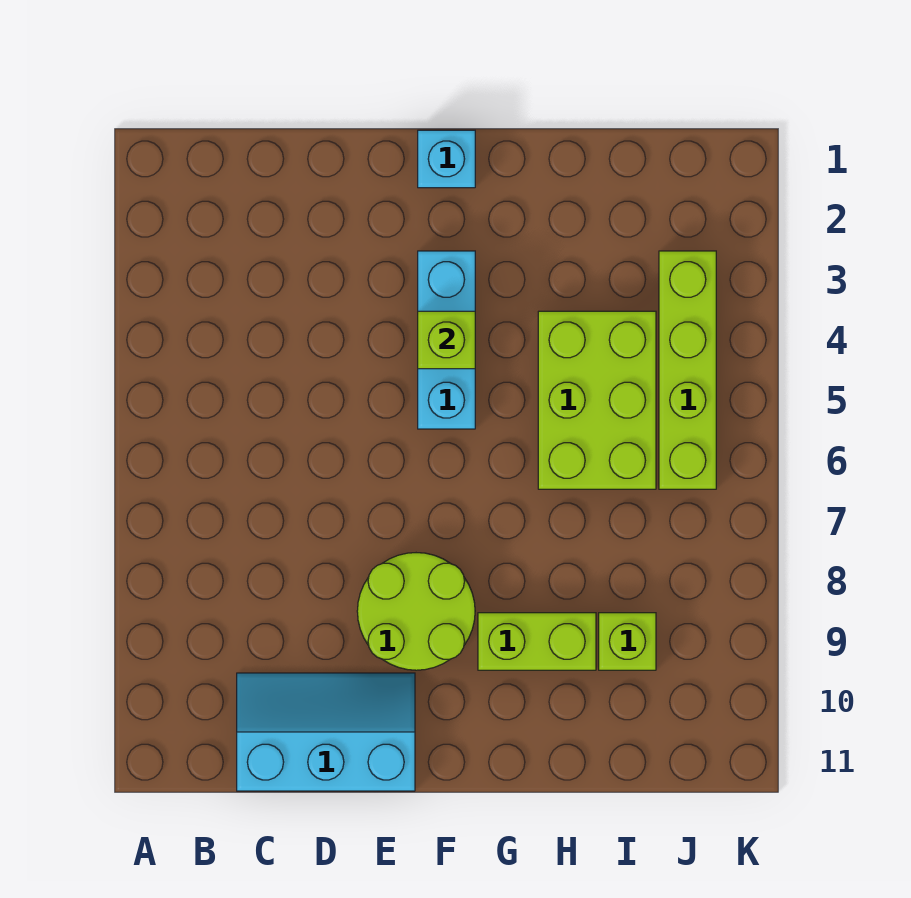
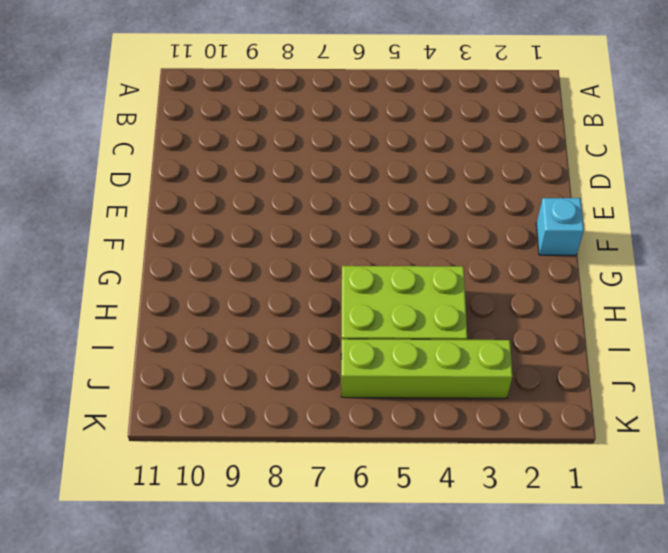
none -> cyan 2x3 slope [237,673,415,791]
none -> lime 2x2 round brick [357,553,475,670]

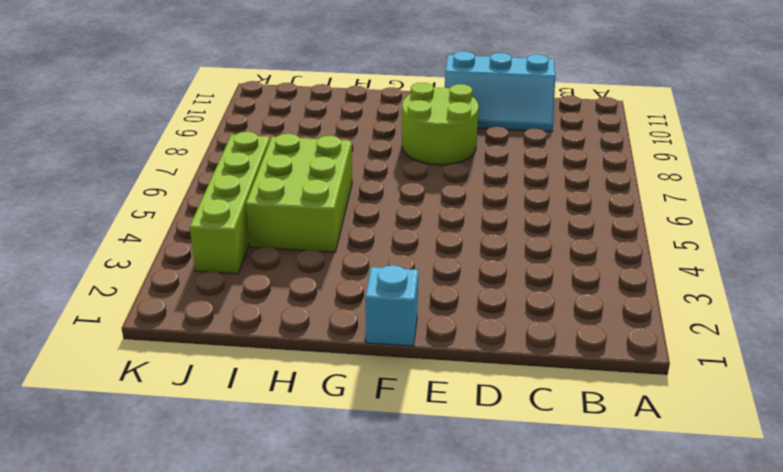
none -> cyan 1x3 brick [418,251,475,429]
none -> lime 1x2 brick [478,613,596,670]

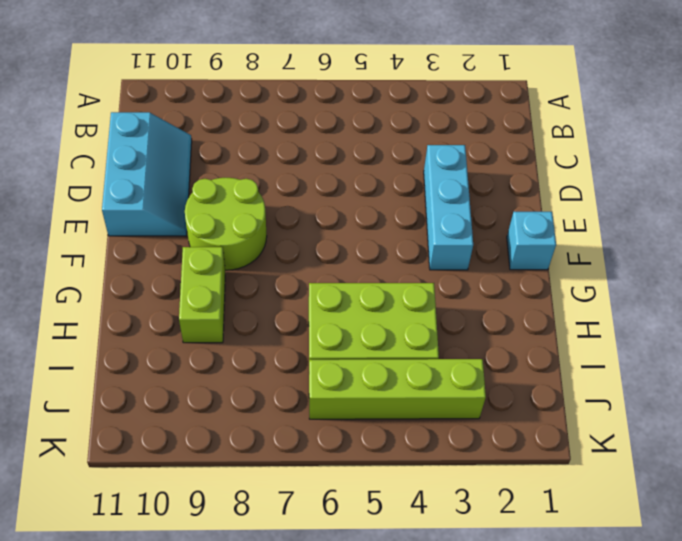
cyan 1x3 brick [424,145,473,270] -> cyan 1x3 brick turned to [418,251,475,429]
none -> lime 1x1 brick [599,613,656,670]
none -> lime 1x1 brick [418,311,475,369]

